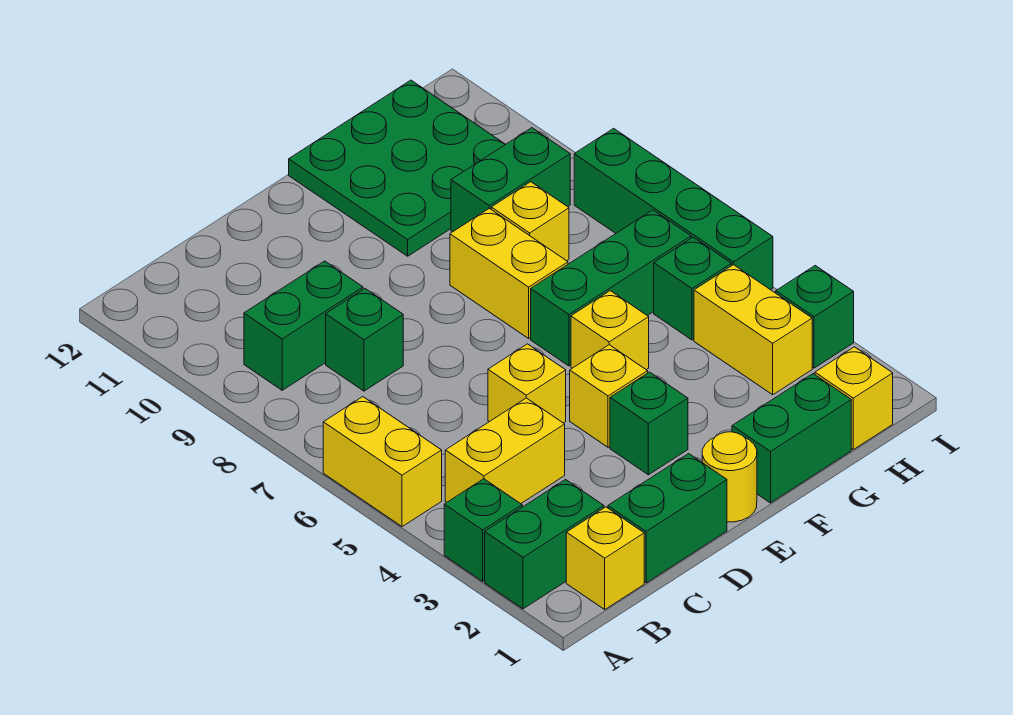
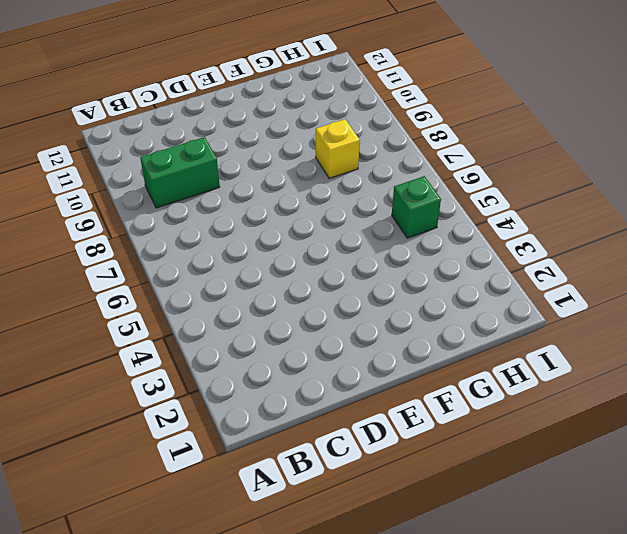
none -> green 1x2 brick [485,480,604,609]
none -> green 1x1 brick [444,479,522,581]
none -> yellow 1x2 brick [323,397,442,527]

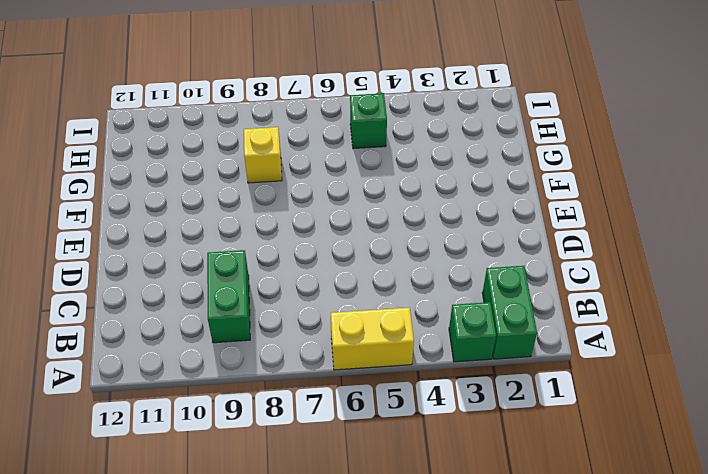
none -> yellow 1x1 brick [566,507,644,609]
none -> yellow 1x2 brick [445,398,565,504]
none -> green 1x2 brick [608,454,727,583]

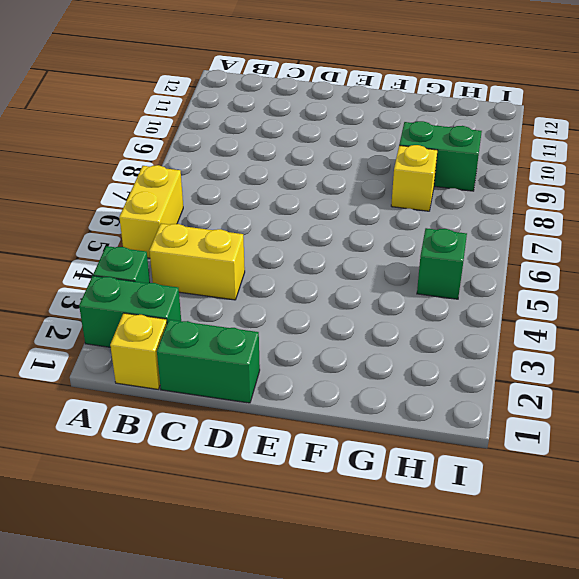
none -> green 1x2 brick [244,261,363,390]
none -> green 1x1 brick [326,289,403,391]
none -> yellow 1x1 brick [488,344,566,423]

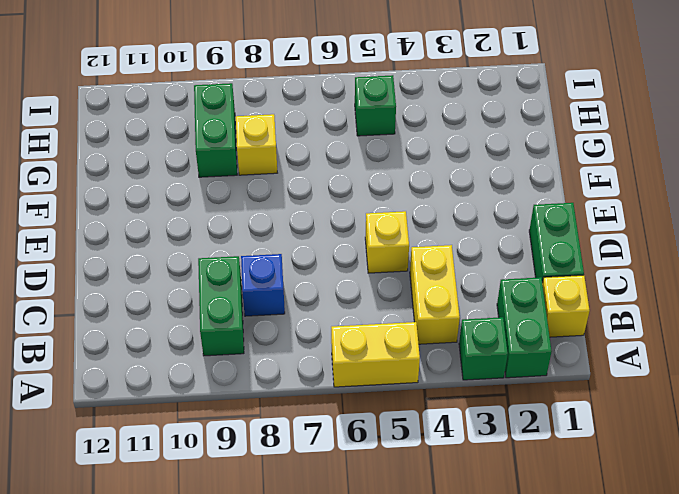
blue 1x1 brick [241,254,285,316] -> green 1x1 brick [326,289,403,391]
none -> yellow 1x1 round brick [702,432,757,522]
none -> green 1x1 brick [610,372,688,475]
none -> yellow 1x1 brick [570,345,648,447]

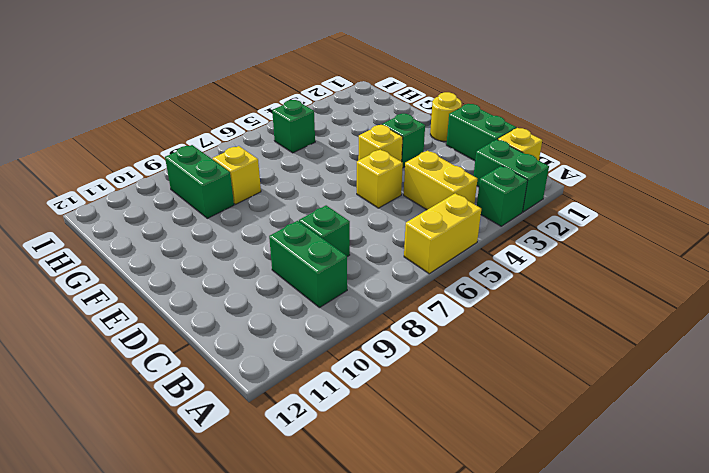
none -> green 1x2 brick [732,374,851,503]
none -> yellow 1x1 brick [571,291,649,370]
none -> green 1x3 brick [531,210,691,366]

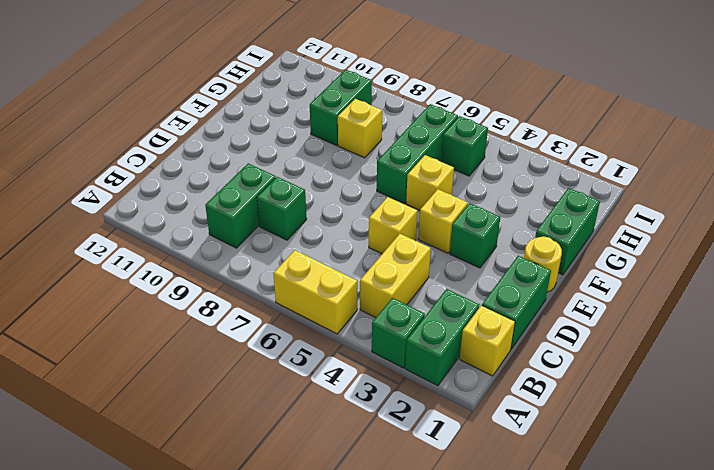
none -> yellow 1x2 brick [450,208,568,338]
none -> green 3x3 plate [289,80,505,256]
none -> yellow 1x1 brick [815,347,893,449]

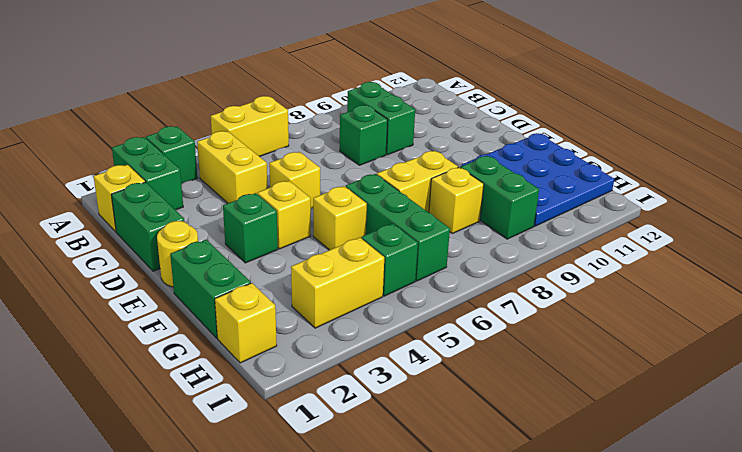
blue 3x3 plate [462,133,614,226] -> green 3x3 plate [289,80,505,256]
none -> green 1x1 brick [776,266,854,368]
none -> green 1x4 brick [574,128,773,290]

